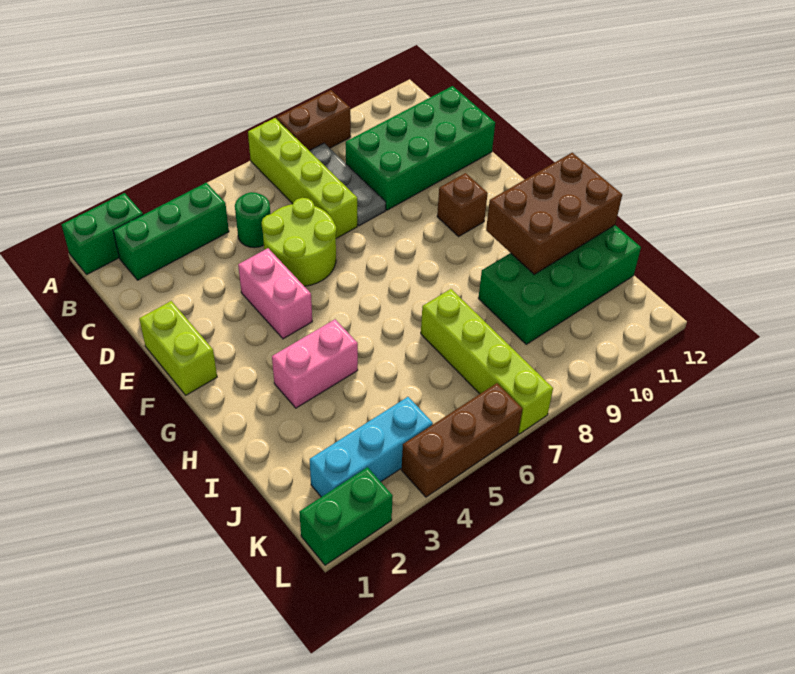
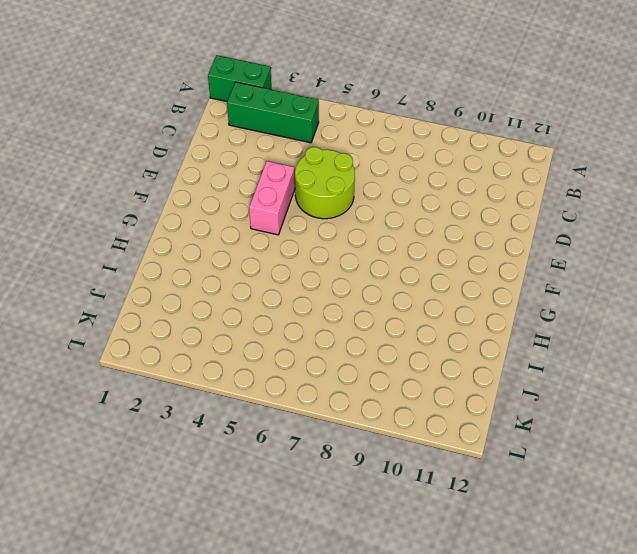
none -> lime 1x4 brick [248,118,357,238]
none -> brown 1x2 brick [277,90,351,151]
none -> grey 1x3 plate [310,143,386,226]

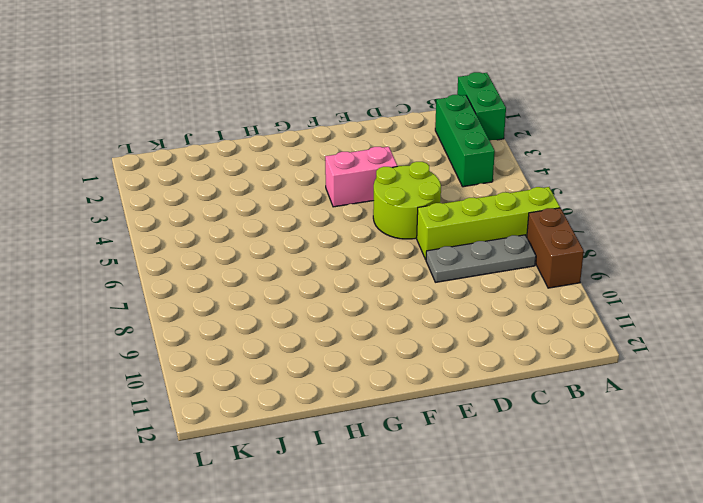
none -> green 1x1 round brick [235,192,270,248]
none -> green 2x4 brick [346,86,495,210]
none -> lime 1x2 brick [139,301,217,395]

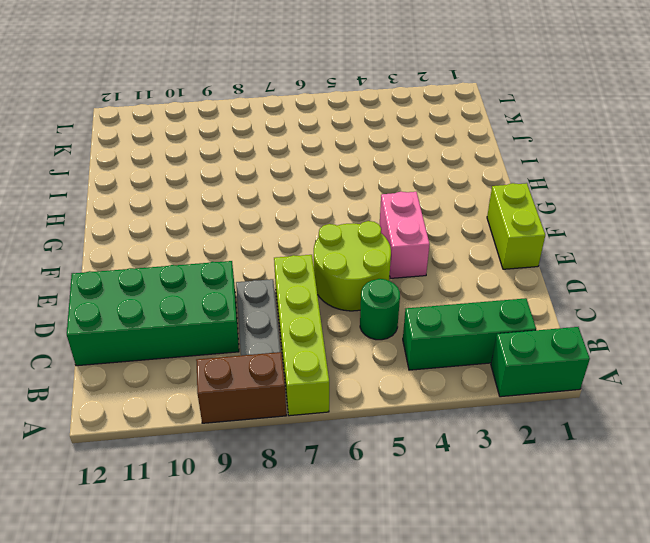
none -> brown 1x1 brick [437,173,488,236]
none -> pink 1x2 brick [272,319,358,408]
none -> lime 1x4 brick [421,289,553,434]

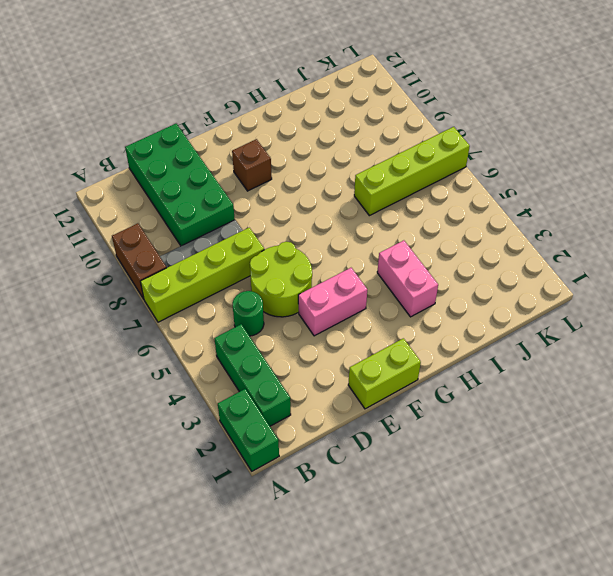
none -> green 2x4 brick [478,225,641,344]
none -> cyan 1x3 brick [310,397,433,497]
none -> green 1x2 brick [299,467,393,565]

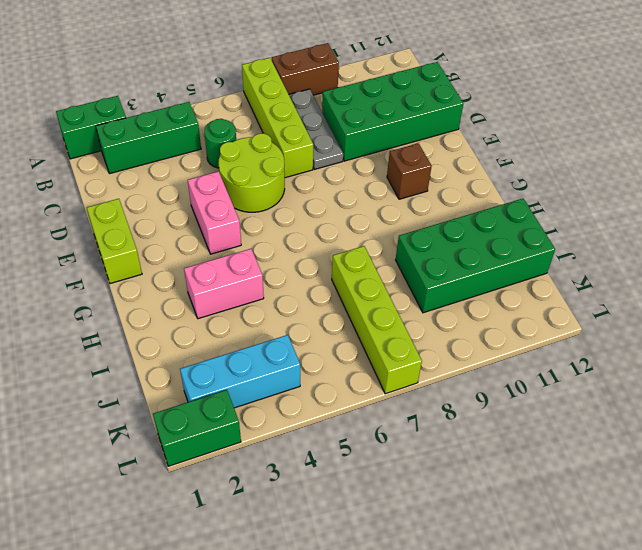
none -> brown 1x3 brick [402,383,523,497]
none -> brown 2x3 brick [486,153,622,274]

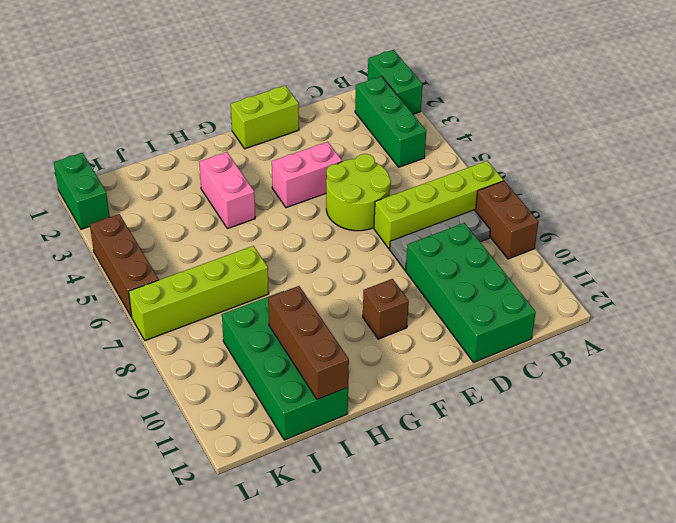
brown 1x3 brick [268,286,349,400] -> brown 2x3 brick [486,153,622,274]
none -> green 1x1 round brick [235,192,270,248]
none -> cyan 1x3 brick [310,397,433,497]

